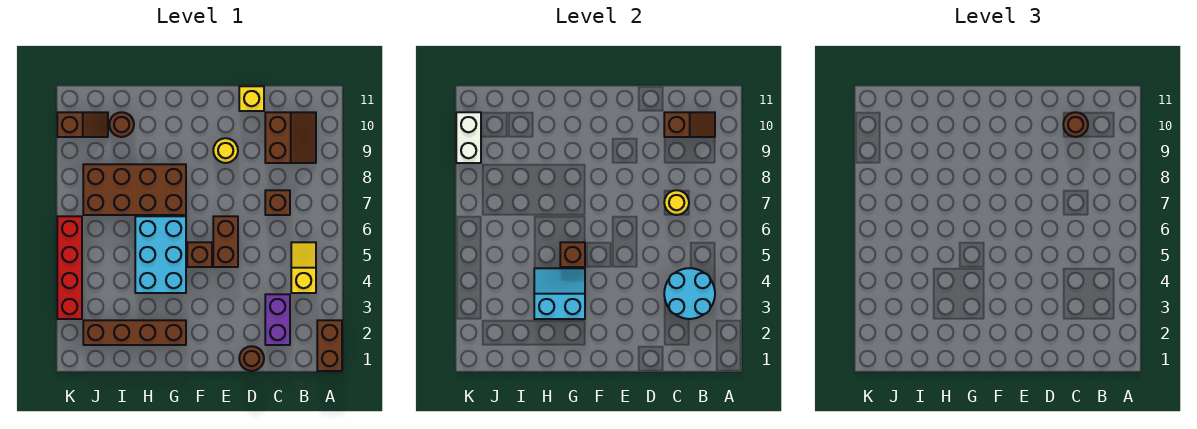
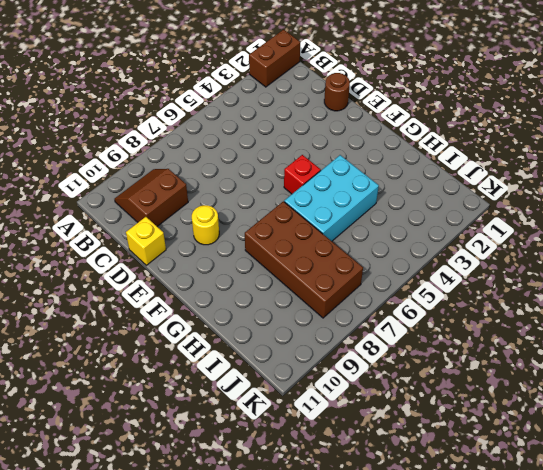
red 1x1 brick [284,155,321,194] -> brown 1x1 brick [187,242,212,267]
none -> yellow 1x2 slope [291,242,316,293]
none -> purple 1x2 brick [265,294,290,345]
none -> brown 1x1 brick [265,190,290,215]

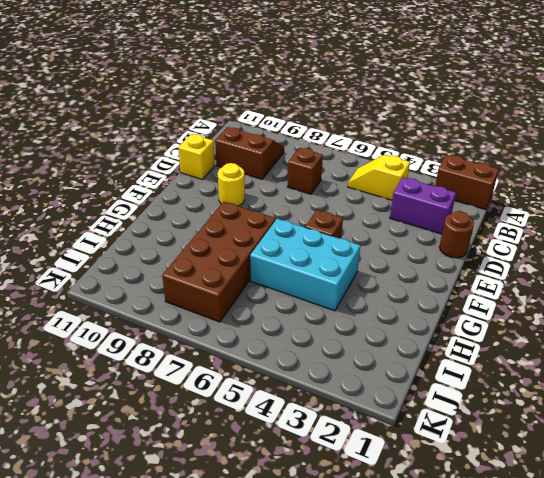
none -> brown 1x2 brick [213,216,238,267]
none -> brown 1x4 brick [83,320,186,345]
none -> brown 1x1 round brick [109,112,134,137]

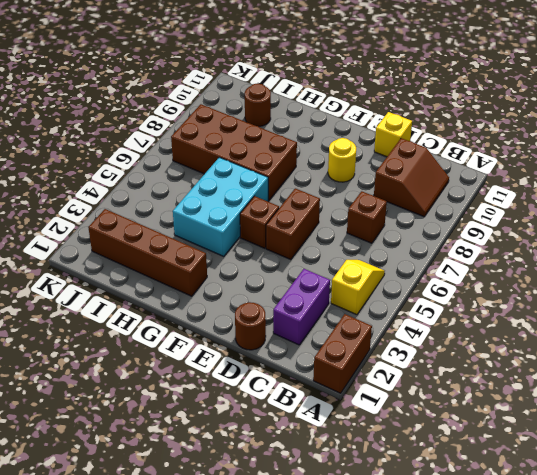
none -> brown 1x2 slope [57,112,108,137]
none -> red 1x4 brick [57,216,82,319]
none -> cyan 2x2 round brick [664,268,715,319]

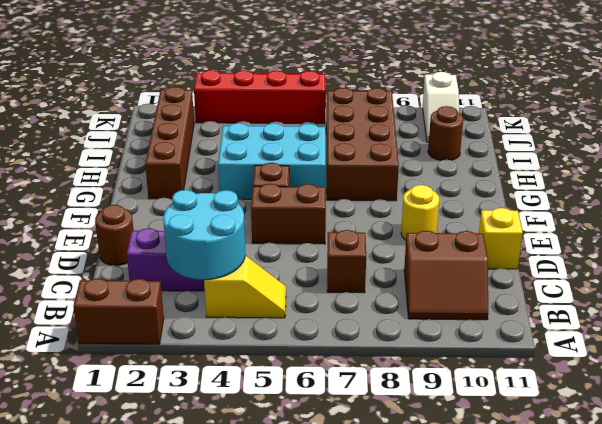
white 1x2 slope [423,72,459,142] -> brown 1x2 slope [57,112,108,137]
none -> brown 1x2 slope [664,112,715,137]
none -> yellow 1x1 round brick [664,190,689,215]
none -> cyan 2x2 slope [534,268,585,319]

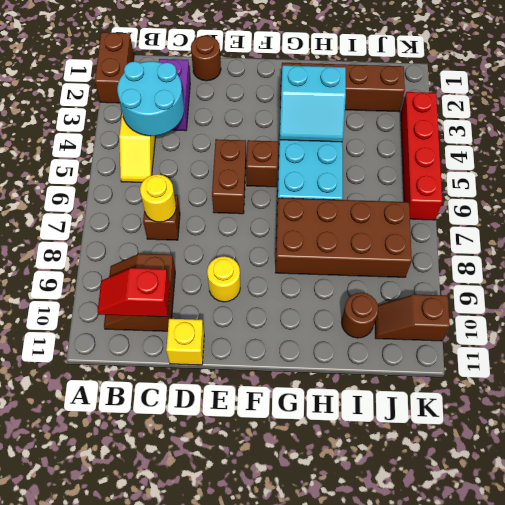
red 1x2 slope [98,268,170,317] -> brown 1x2 slope [664,112,715,137]
none -> brown 1x1 brick [560,242,585,267]
none -> white 1x2 brick [456,112,481,163]
none -> brown 1x1 round brick [1063,112,1088,137]

